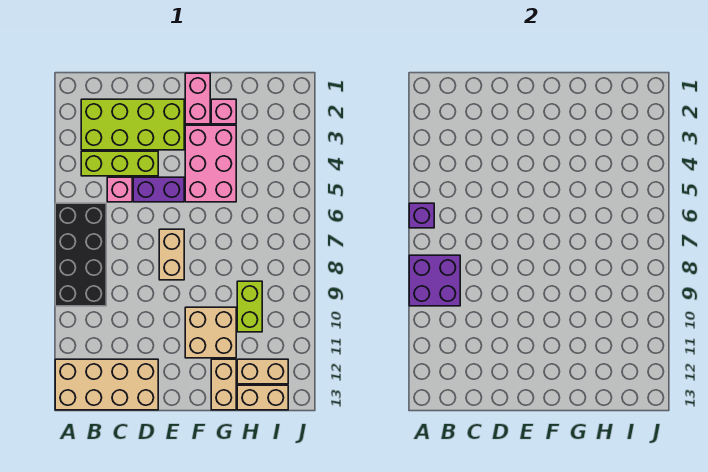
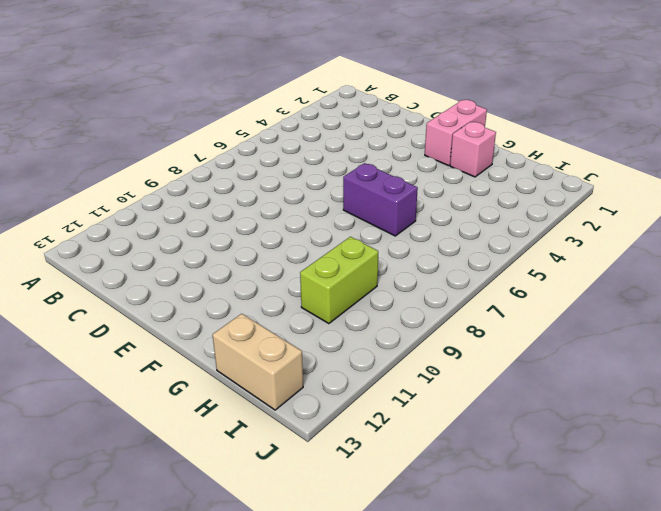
purple 1x2 brick [343,163,418,236] -> purple 1x2 brick moved to [133,177,184,202]
none -> black 2x4 brick [55,203,106,306]
none -> tan 2x4 brick [55,359,158,410]
none -> lime 2x4 brick [81,99,184,150]

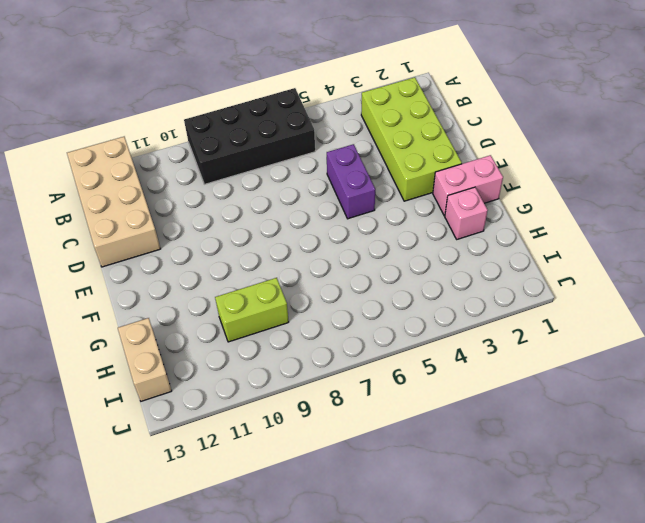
none -> lime 1x3 brick [81,151,158,176]
none -> pink 1x1 brick [107,177,132,202]
none -> tan 1x2 brick [159,229,184,280]

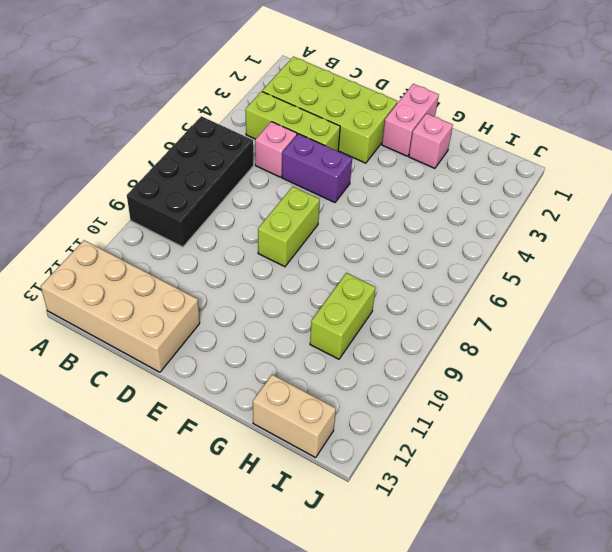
lime 1x2 brick [258,187,320,267] -> tan 1x2 brick [159,229,184,280]
none -> pink 2x3 brick [185,125,236,202]
none -> tan 2x2 brick [185,307,236,358]
none -> tan 1x2 brick [211,359,236,410]

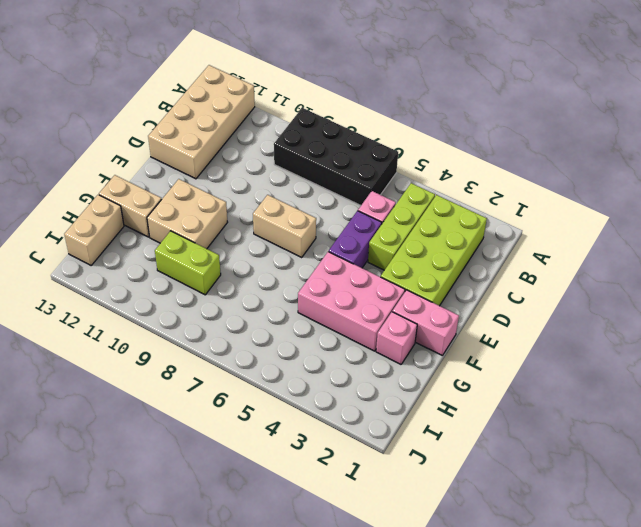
none -> tan 1x2 brick [237,359,288,384]
none -> purple 1x1 brick [409,203,434,228]
none -> purple 2x2 brick [409,255,460,306]

